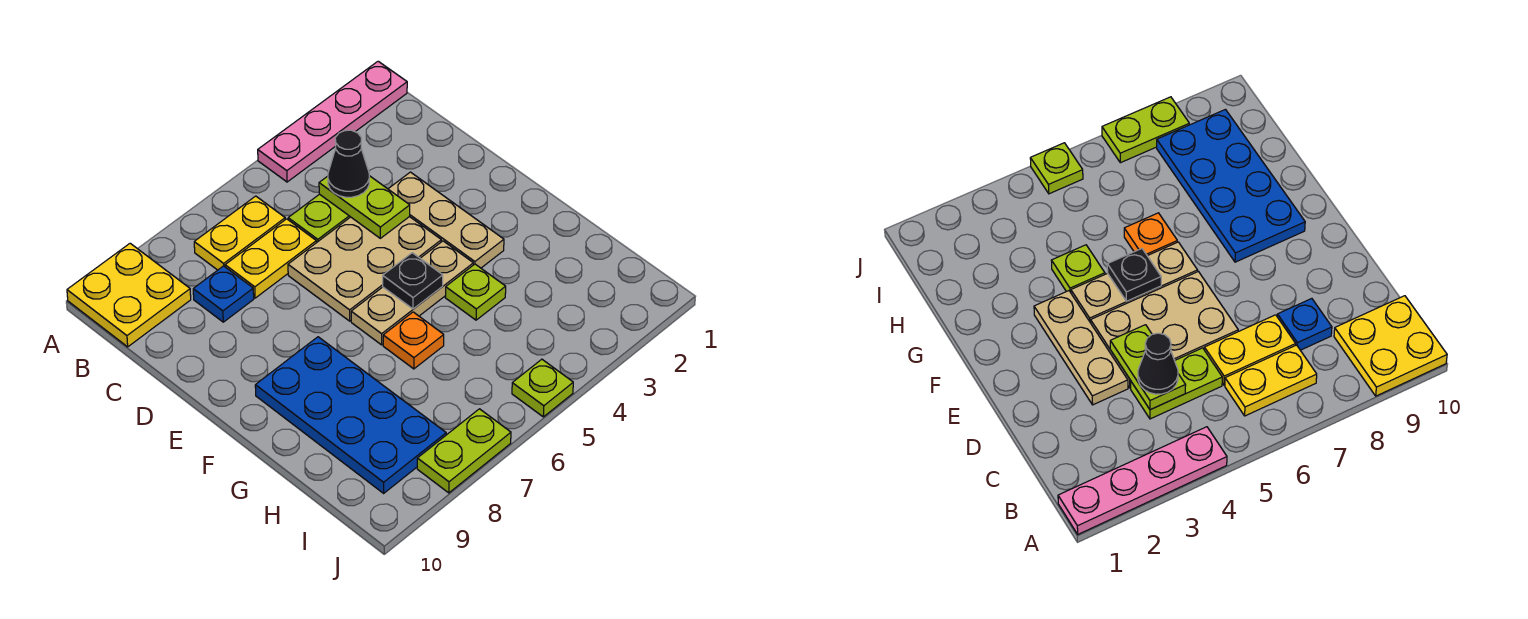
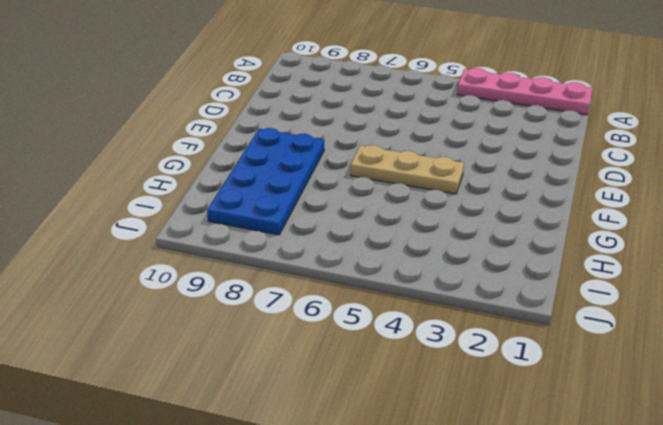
none -> yellow 2x2 plate [67,243,191,347]
none -> yellow 1x2 plate [194,196,285,270]
none -> lime 1x2 plate [288,194,350,243]

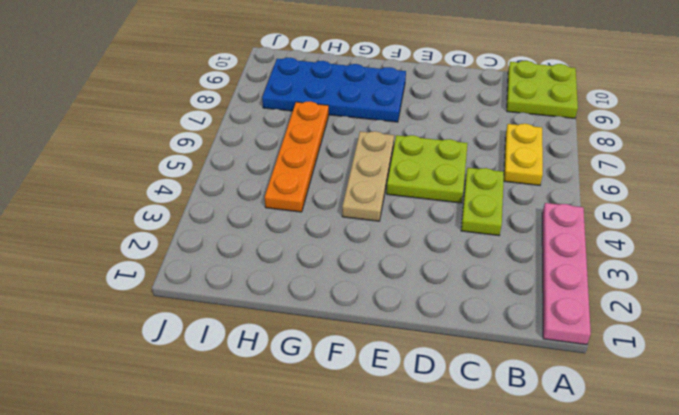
lime 2x2 plate [507,61,578,118] -> yellow 2x2 plate [67,243,191,347]
lime 2x2 plate [387,135,468,203] -> tan 2x3 plate [288,217,441,321]
orange 1x4 plate [265,101,329,212] -> none
none -> yellow 1x2 plate [225,219,316,298]
none -> blue 1x1 plate [193,266,254,322]
none -> tan 1x3 plate [389,172,504,268]

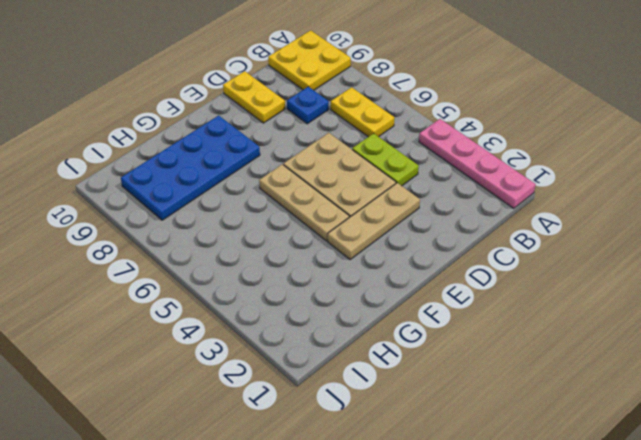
yellow 1x2 plate [223,71,285,123] -> yellow 1x2 plate moved to [225,219,316,298]
none -> lime 1x1 plate [445,264,506,320]
none -> orange 1x1 plate [383,312,444,369]
none -> lime 1x1 plate [512,359,573,417]

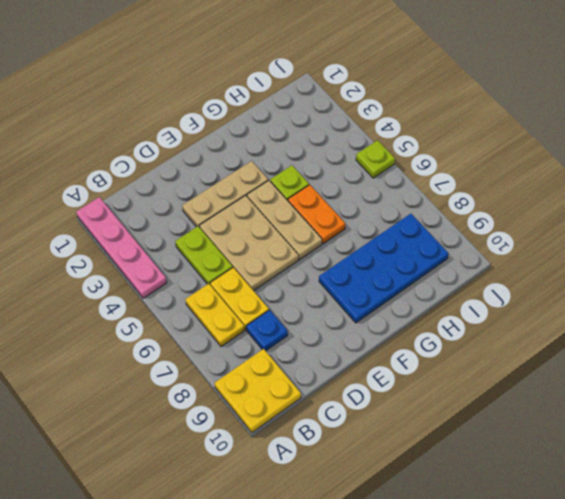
orange 1x2 plate [288,185,345,244] -> orange 1x1 plate [383,312,444,369]
none -> lime 1x2 plate [417,409,511,493]
none -> lime 1x2 plate [319,176,410,238]
none -> black 1x1 plate [383,253,443,309]

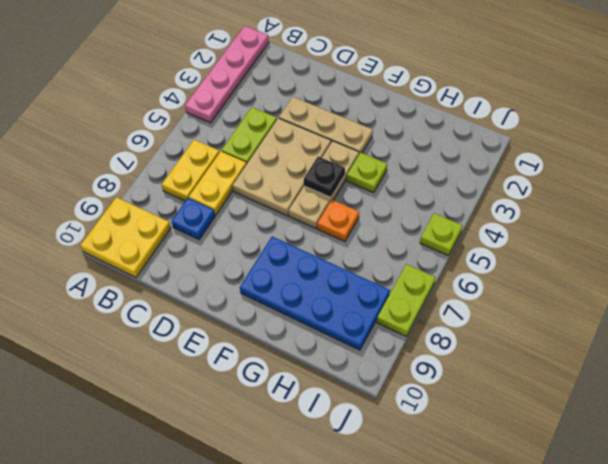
none -> lime 1x2 plate [319,176,410,238]
none -> black 1x1 cone [328,130,369,197]

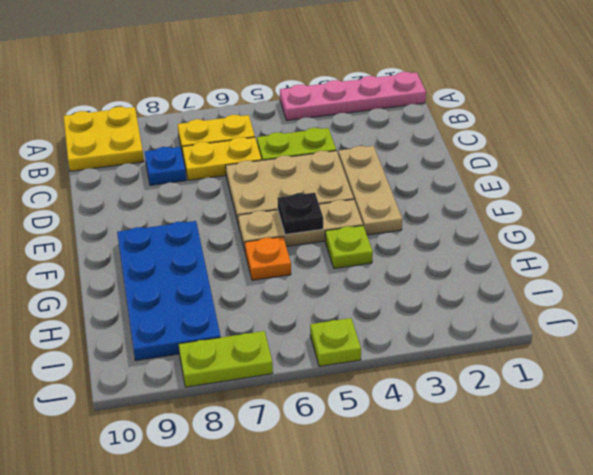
none -> lime 1x2 plate [319,176,410,238]
none -> black 1x1 cone [328,130,369,197]

